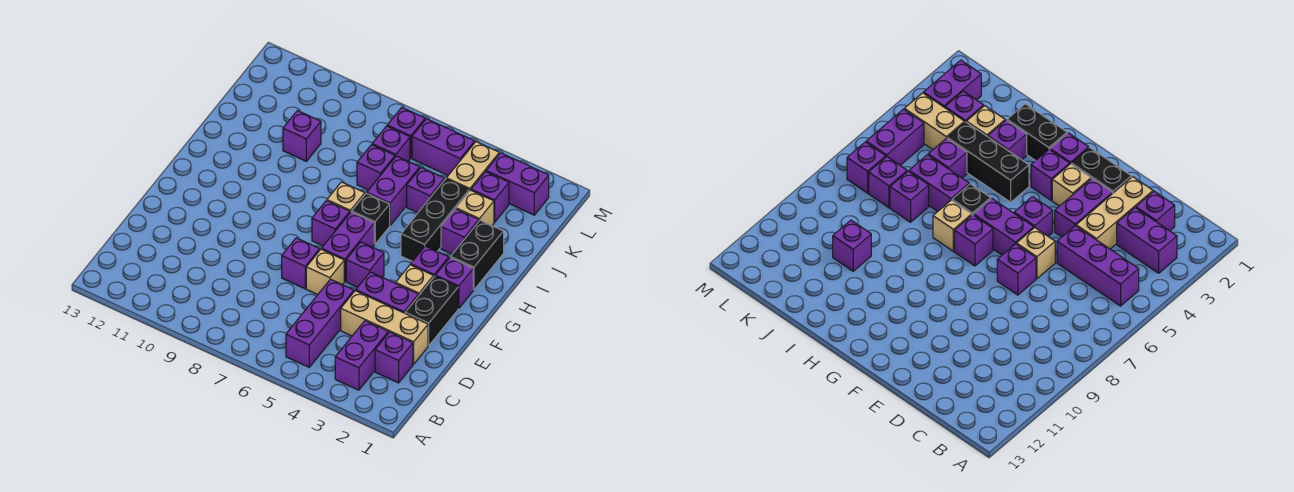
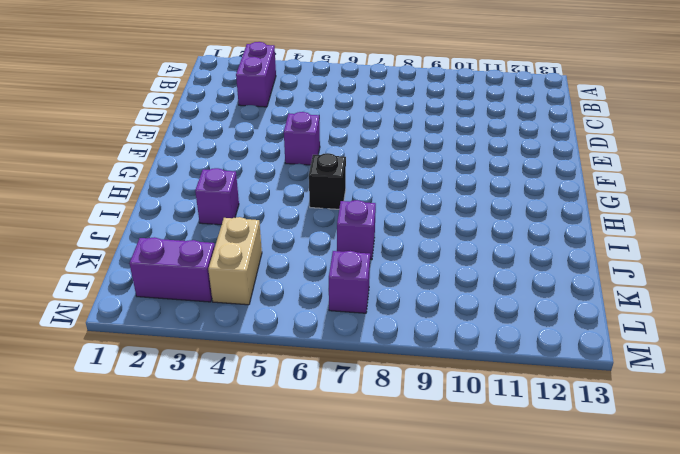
none -> purple 1x3 brick [286,279,354,367]
none -> purple 1x1 brick [375,332,413,383]
none -> tan 1x3 brick [341,291,428,364]
none -> black 1x2 brick [405,276,458,346]

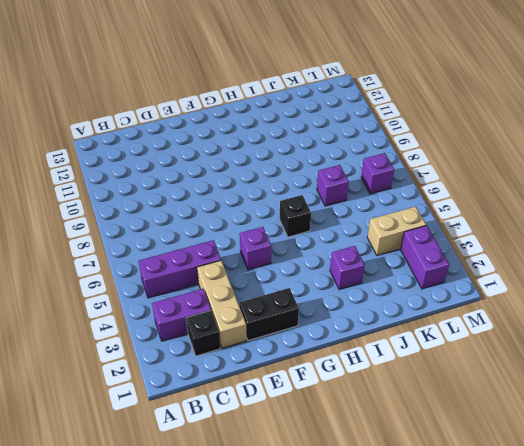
black 1x1 brick [186,310,221,356] -> purple 1x1 brick [375,332,413,383]
none -> purple 1x2 brick [356,272,418,313]
none -> tan 1x1 brick [306,249,344,295]
none -> purple 1x1 brick [282,238,320,289]
none -> tan 1x1 brick [396,265,434,296]

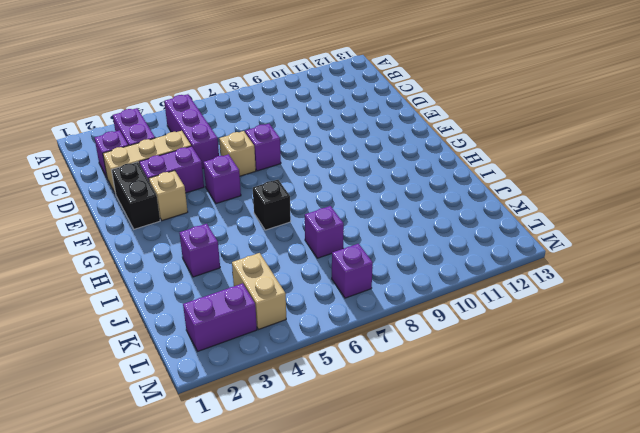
none -> purple 1x2 brick [321,212,374,281]
none -> purple 1x1 brick [435,258,473,308]
none -> purple 1x1 brick [411,246,449,276]
none -> purple 1x1 brick [312,201,350,246]

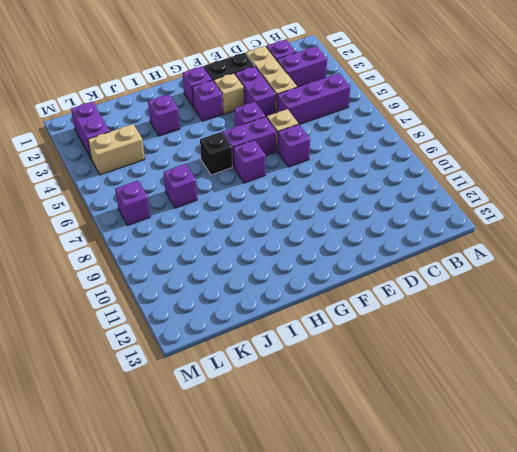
none -> black 1x2 brick [451,220,504,290]
none -> black 1x3 brick [401,179,469,261]
none -> tan 1x1 brick [327,182,365,212]
none -> purple 1x2 brick [367,156,420,225]

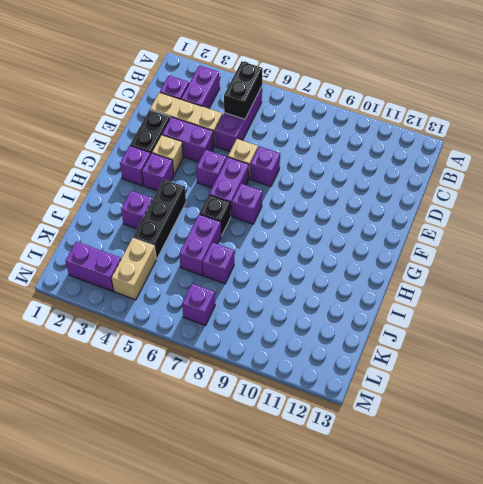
black 1x2 brick [224,61,263,119] -> black 1x2 brick moved to [451,220,504,290]
none -> tan 1x1 brick [327,182,365,212]
none -> tan 1x1 brick [456,190,494,225]
none -> purple 1x1 brick [407,168,444,213]
none -> purple 1x1 brick [283,111,321,161]

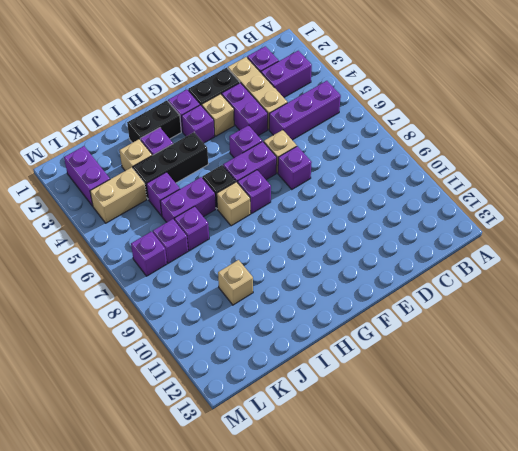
tan 1x1 brick [218,260,253,305] -> purple 1x1 brick [283,111,321,161]
none -> purple 1x1 brick [471,172,509,222]
none -> purple 1x2 brick [412,119,475,175]

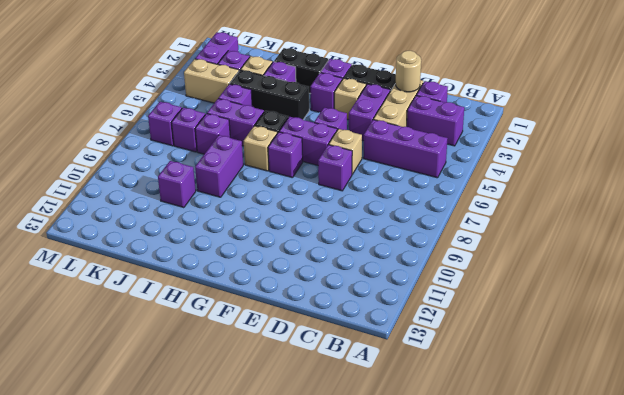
tan 1x1 round brick [396,51,421,92] -> none
purple 1x2 brick [195,135,243,197] -> purple 1x2 brick moved to [412,119,475,175]

